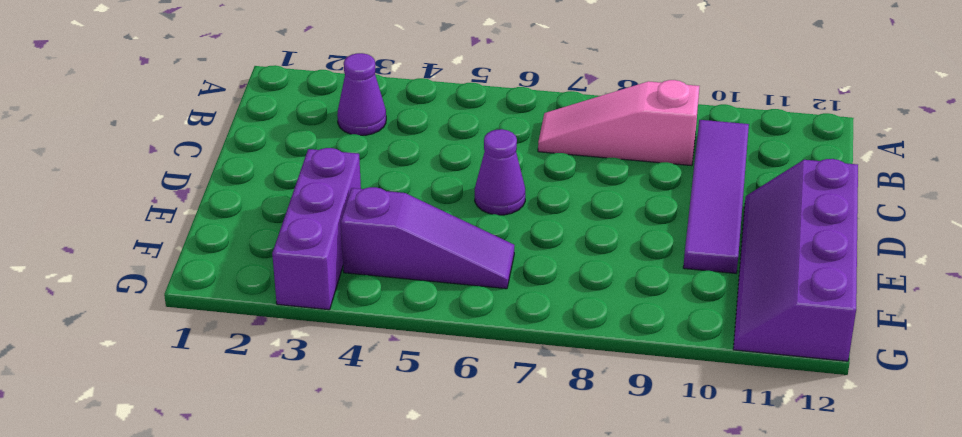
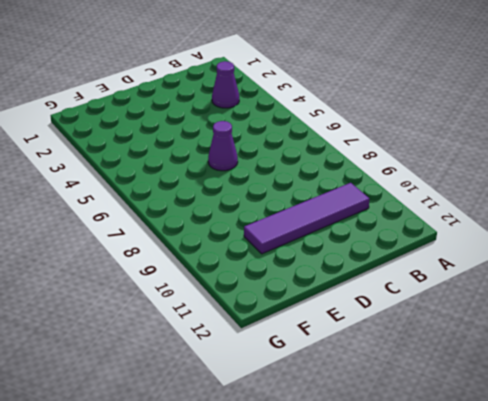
none -> pink 1x3 slope [538,80,699,166]
none -> purple 2x4 slope [733,159,858,361]

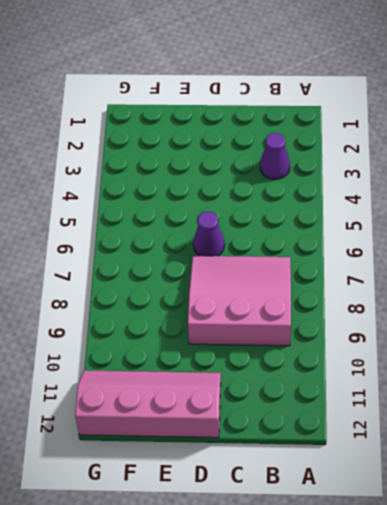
pink 3x3 slope [188,256,291,346] -> pink 1x3 slope [538,80,699,166]
pink 2x4 slope [75,370,221,438] -> purple 2x4 slope [733,159,858,361]
none -> purple 1x4 tile [683,120,749,273]
none -> purple 1x3 brick [272,148,361,310]

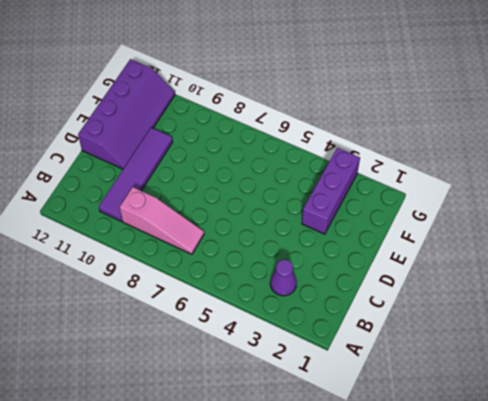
none -> purple 1x1 cone [475,129,525,215]
none -> purple 1x3 slope [341,187,514,289]

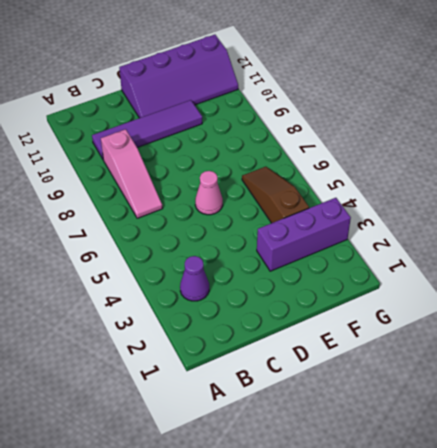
pink 1x1 cone [195,171,223,215] -> purple 1x1 cone [475,129,525,215]
brown 1x3 slope [242,167,309,223] -> purple 1x3 slope [341,187,514,289]

